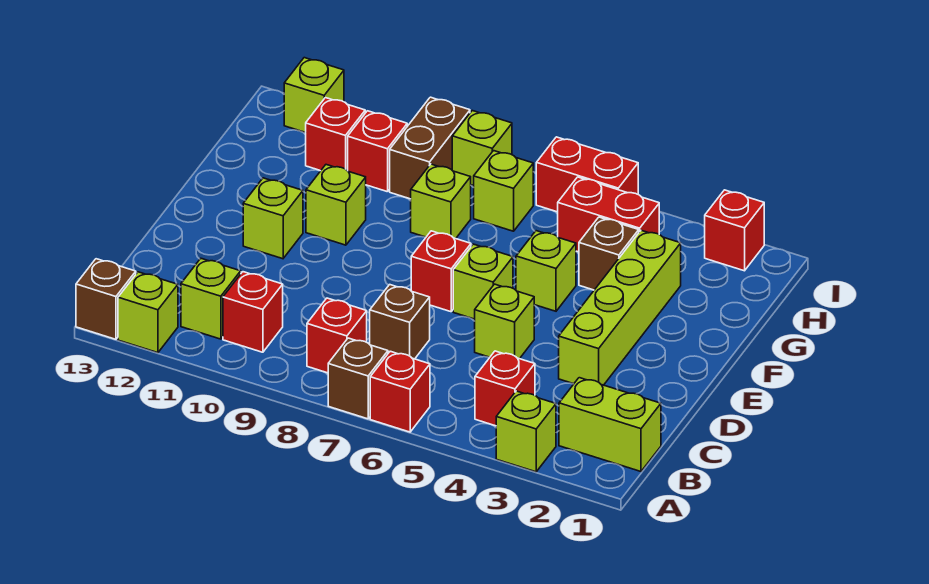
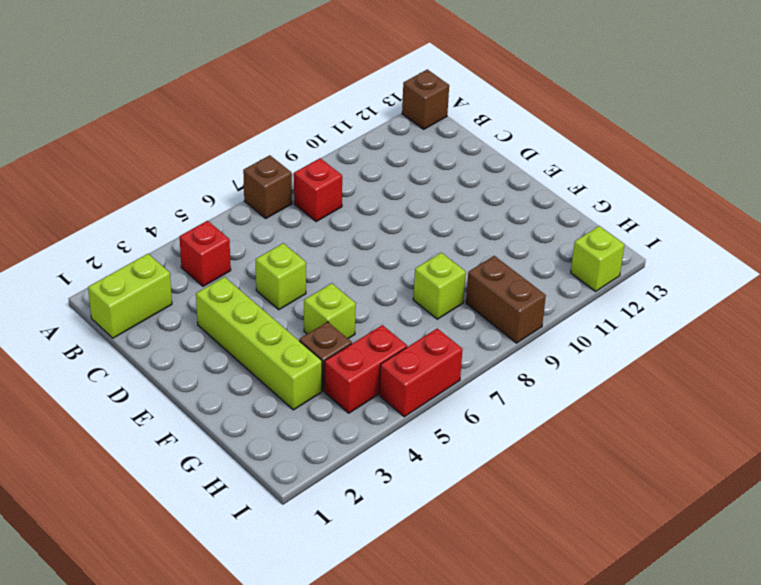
none -> lime 1x1 brick [496,391,556,472]
none -> red 1x1 brick [370,351,430,432]
none -> lime 1x1 brick [118,272,178,353]

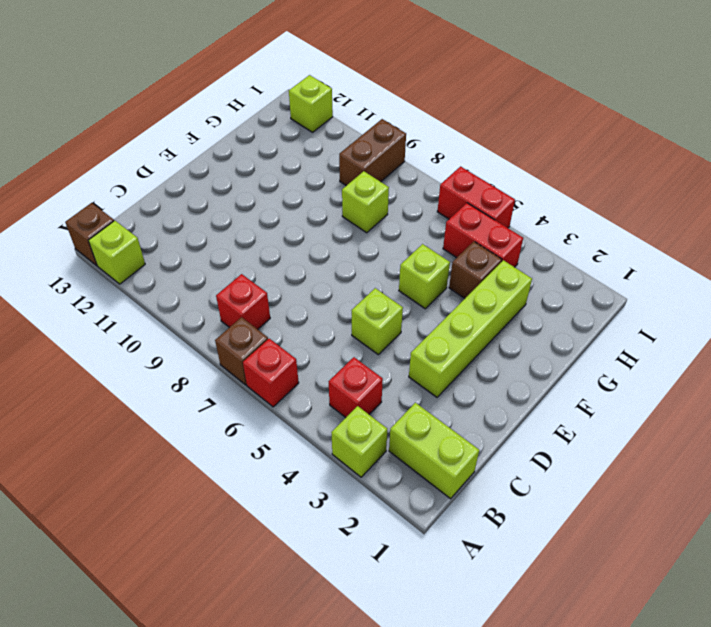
none -> red 1x1 brick [223,272,283,352]
none -> lime 1x1 brick [181,259,241,339]
none -> brown 1x1 brick [370,285,430,359]

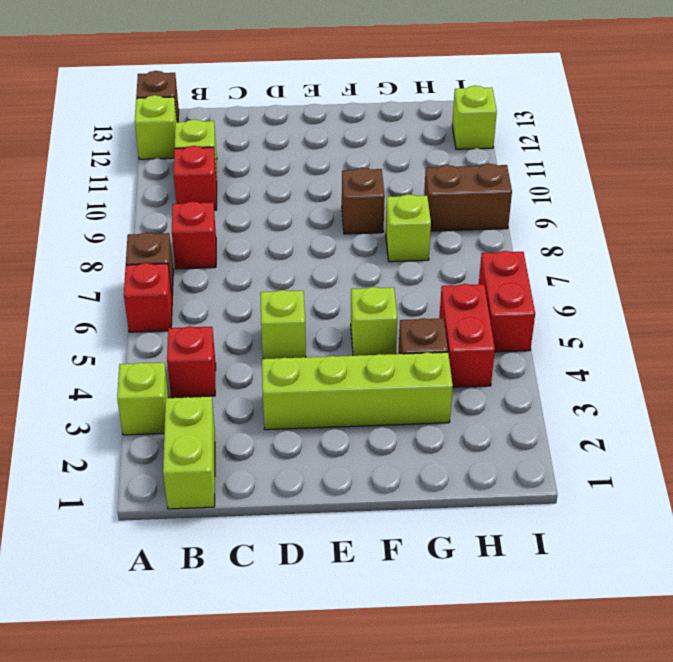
brown 1x1 brick [342,168,385,234] -> brown 1x1 brick moved to [370,285,430,359]
none -> lime 1x1 brick [453,244,513,319]
none -> red 1x1 brick [411,231,471,312]
none -> lime 1x1 brick [243,178,303,259]

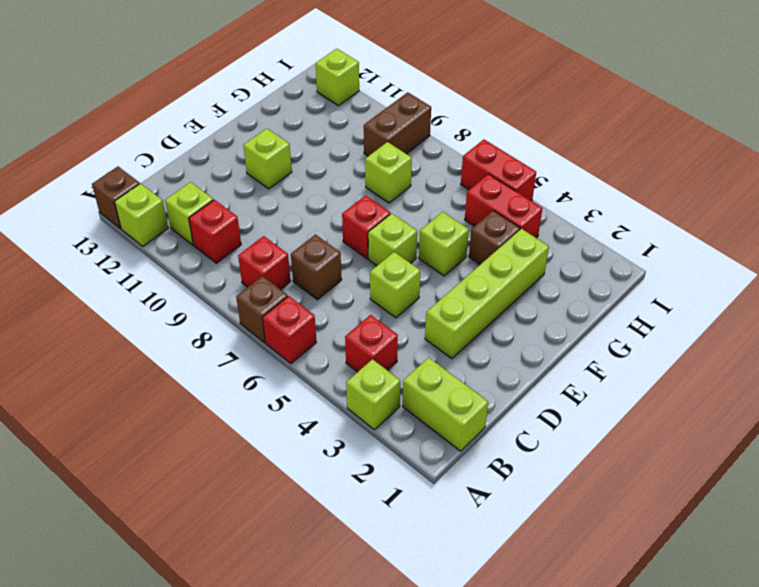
none -> lime 1x1 brick [306,165,366,245]
none -> lime 1x1 brick [474,151,533,231]
none -> red 1x1 brick [348,111,407,192]

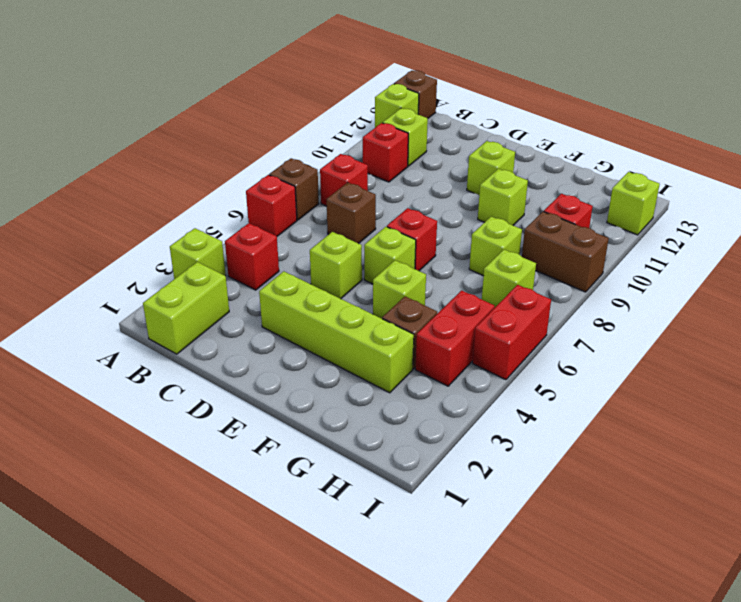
none -> red 1x1 brick [306,98,365,171]
none -> red 1x1 brick [705,190,764,271]
none -> lime 1x1 brick [452,111,512,185]

